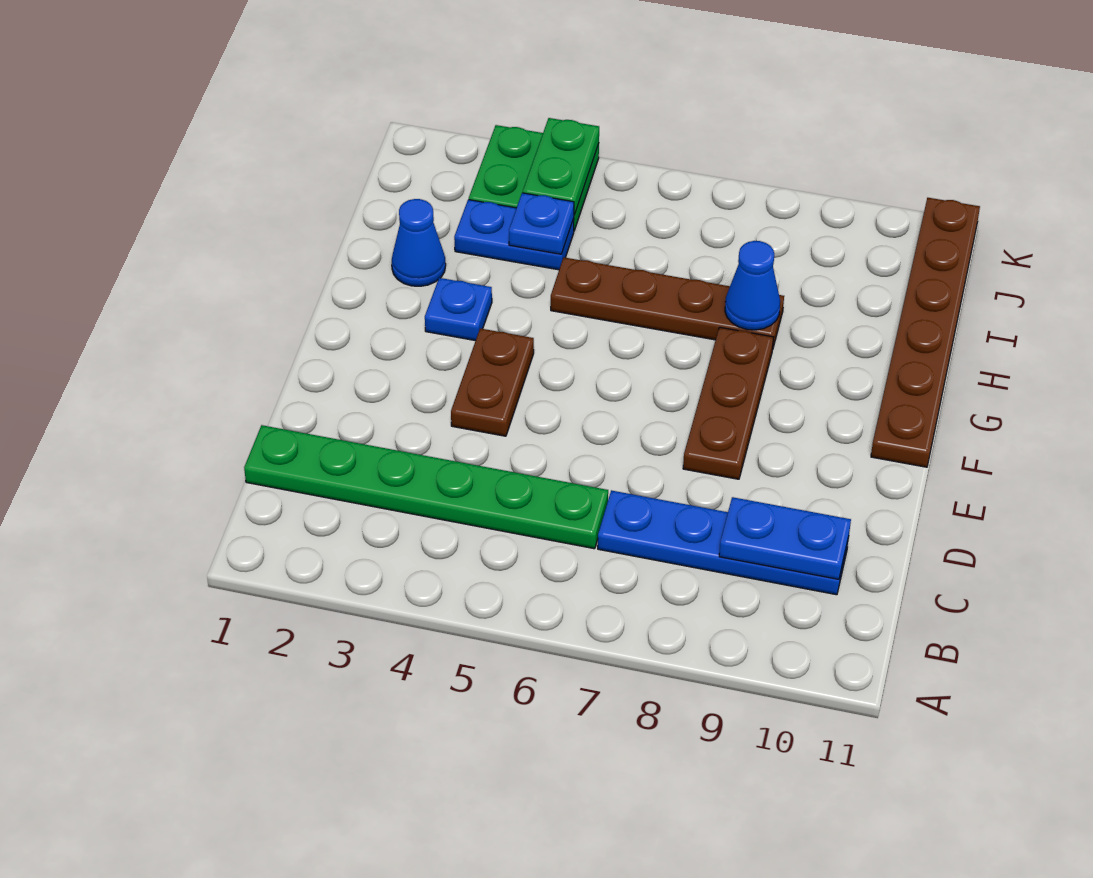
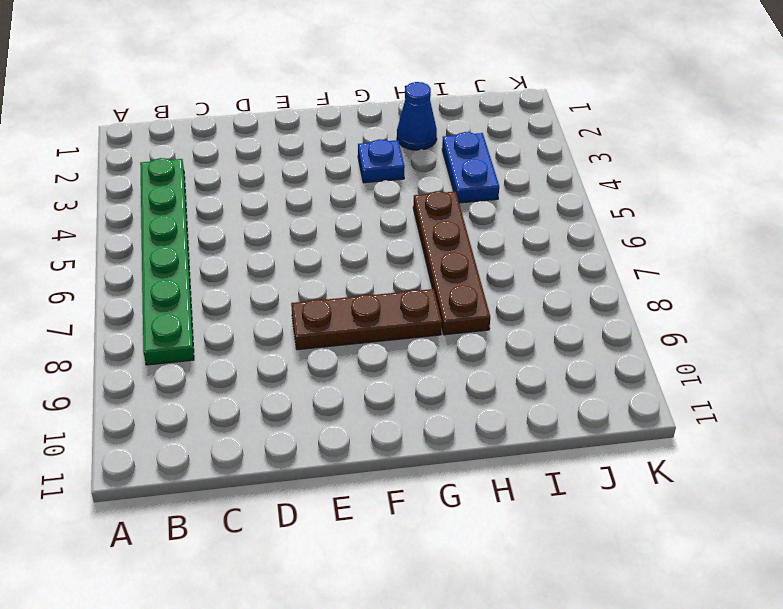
green 1x6 plate [140,158,194,365] -> green 1x6 plate moved to [244,425,608,549]
none -> blue 1x4 plate [598,490,849,595]
none -> brown 1x2 plate [451,328,534,436]
none -> brown 1x6 plate [871,198,980,467]

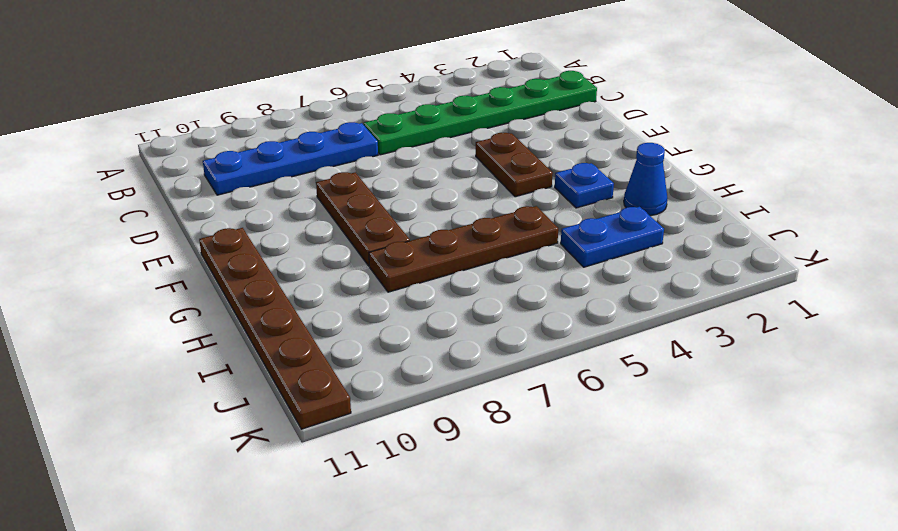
none -> green 2x2 plate [469,125,599,230]
none -> blue 1x2 plate [719,497,851,579]
none -> blue 1x1 cone [725,241,780,330]

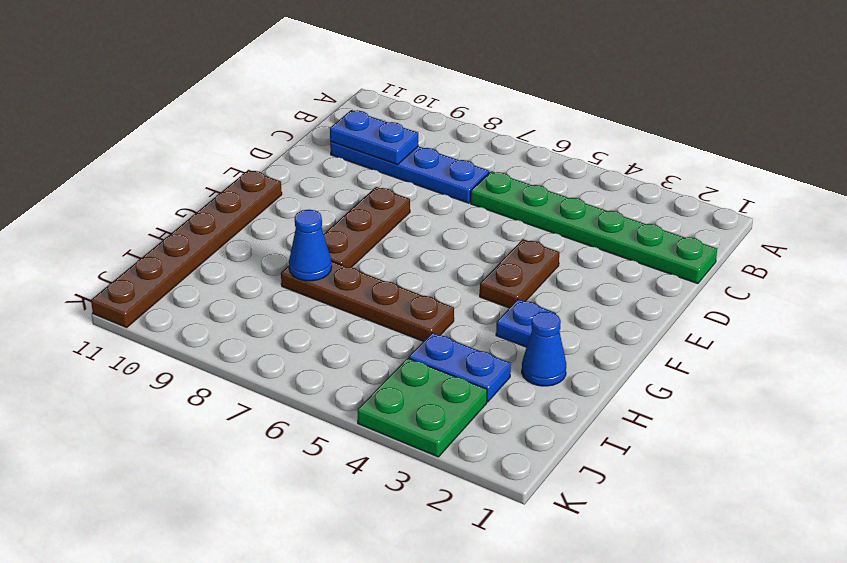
none -> blue 1x1 plate [509,193,574,254]
none -> green 1x2 plate [523,118,599,215]

